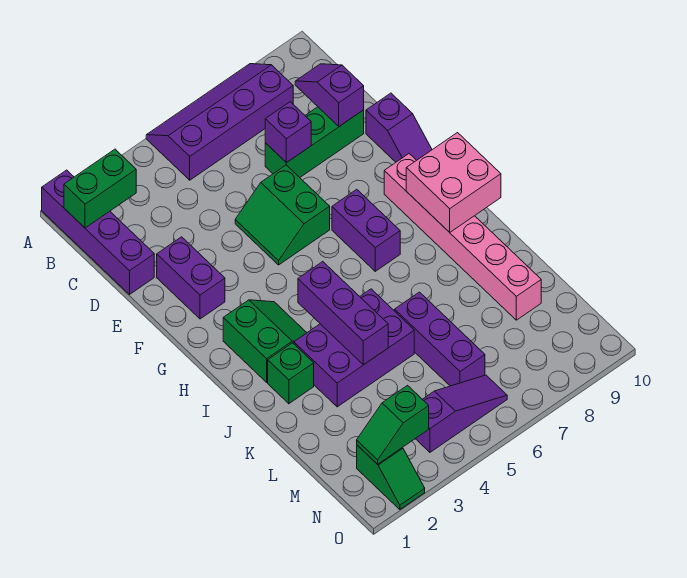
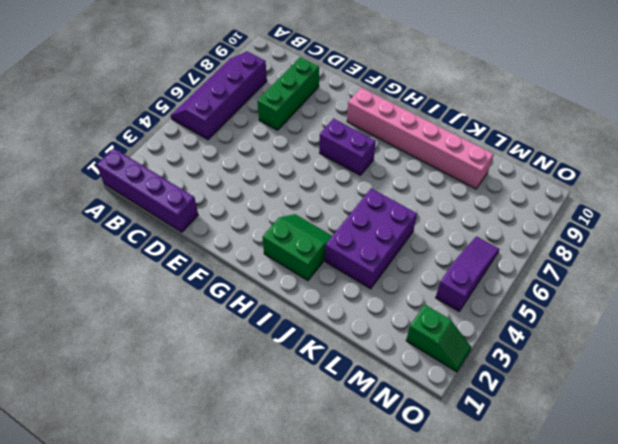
none -> purple 1x2 brick [157,237,225,319]
none -> green 2x2 slope [235,165,330,265]
none -> purple 1x2 slope [366,93,432,162]

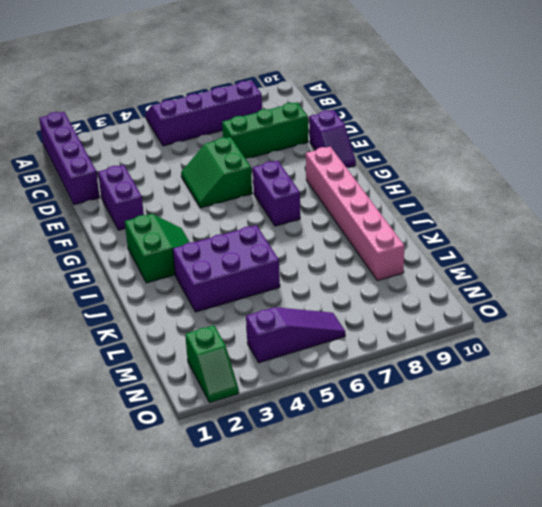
none -> green 1x1 brick [268,343,314,404]
none -> purple 1x3 brick [395,292,485,386]
none -> green 1x2 brick [64,149,136,228]

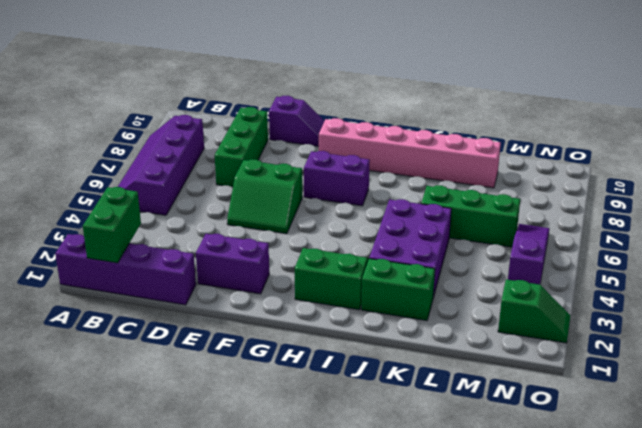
green 1x2 brick [361,259,435,321] -> green 1x1 brick [268,343,314,404]
green 1x3 brick [421,185,520,247] -> purple 1x3 brick [395,292,485,386]
none -> purple 1x2 slope [295,64,364,126]
none -> purple 1x1 brick [265,102,311,163]
none -> pink 2x2 brick [406,133,501,232]

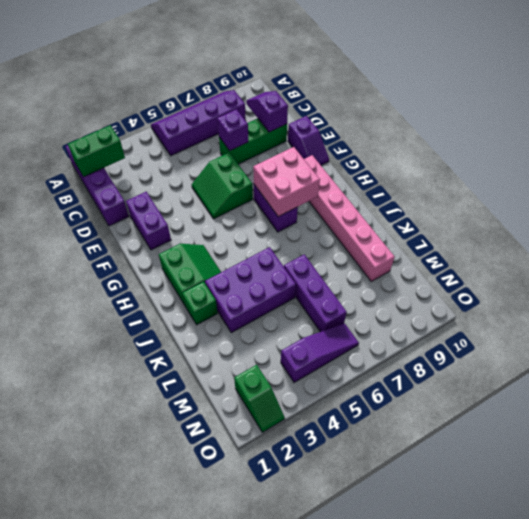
pink 2x2 brick [253,147,320,217] -> pink 2x2 brick moved to [406,133,501,232]
none -> purple 1x3 brick [298,262,388,365]
none -> green 1x2 slope [357,386,429,464]

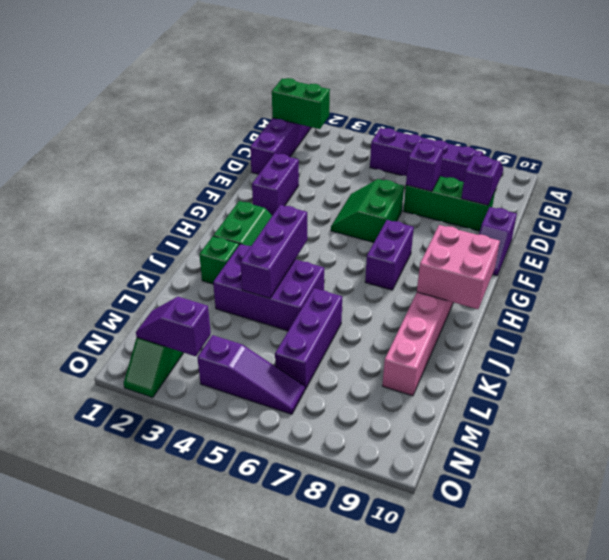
purple 1x2 slope [136,297,211,356] -> green 1x2 slope [357,386,429,464]

